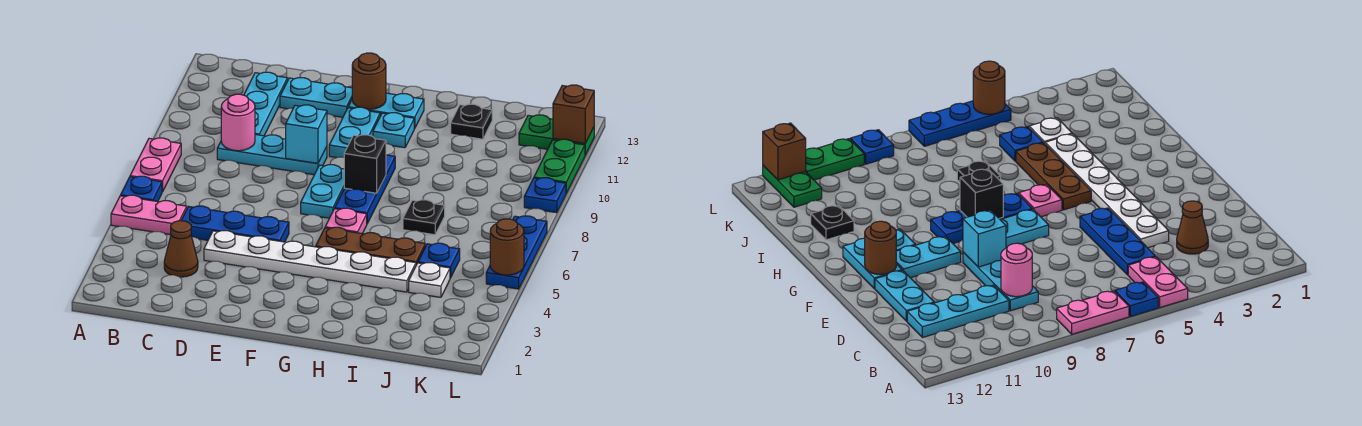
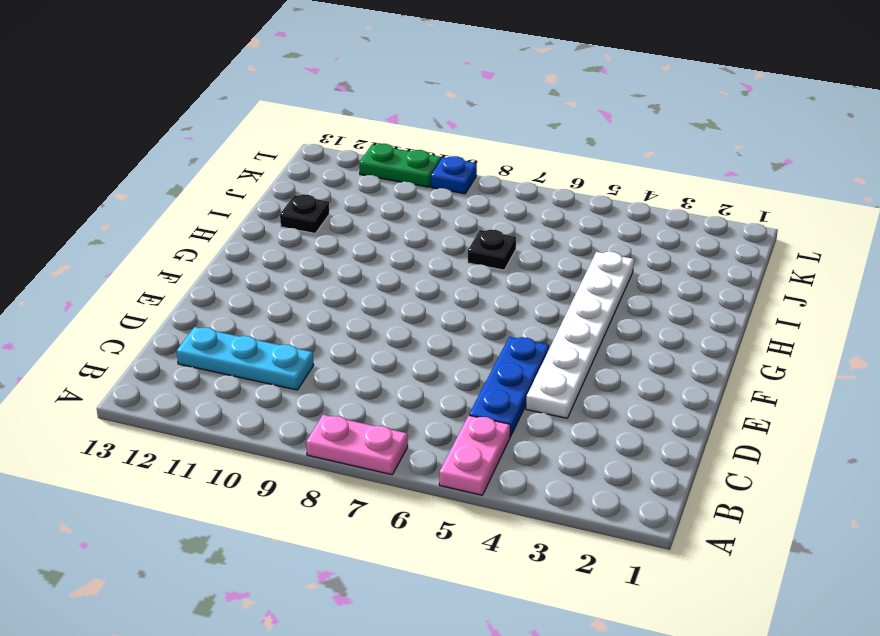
none -> blue 1x1 plate [121,176,162,202]
none -> brown 1x1 cone [164,221,198,277]
none -> cyan 1x3 plate [217,135,327,175]
none -> cyan 1x2 plate [280,78,352,117]

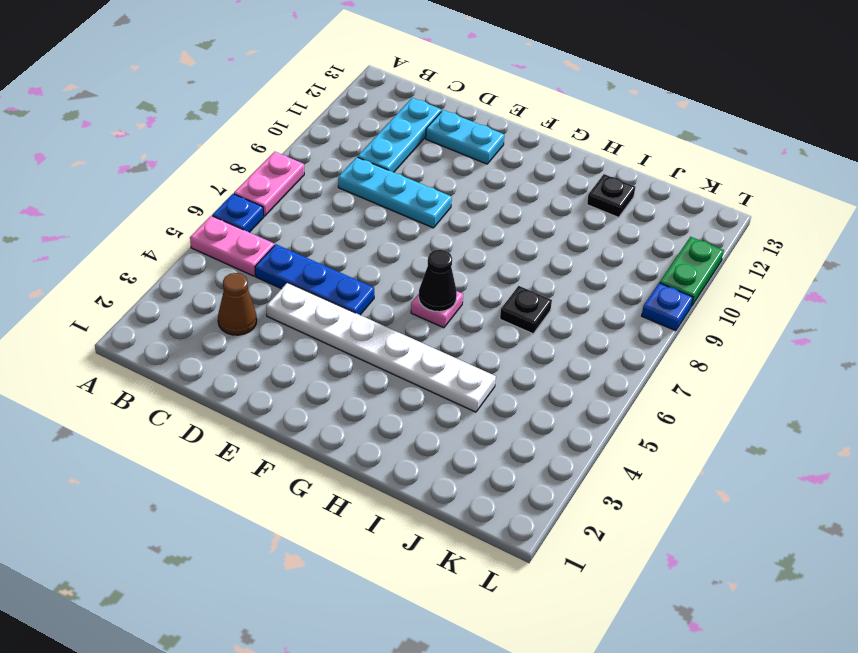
black 1x1 cone [419,249,457,312] -> none
none -> cyan 1x2 plate [301,165,344,218]
none -> cyan 1x2 plate [329,107,380,158]
none -> cyan 1x2 plate [348,93,424,129]
none -> brown 1x3 plate [316,227,425,265]

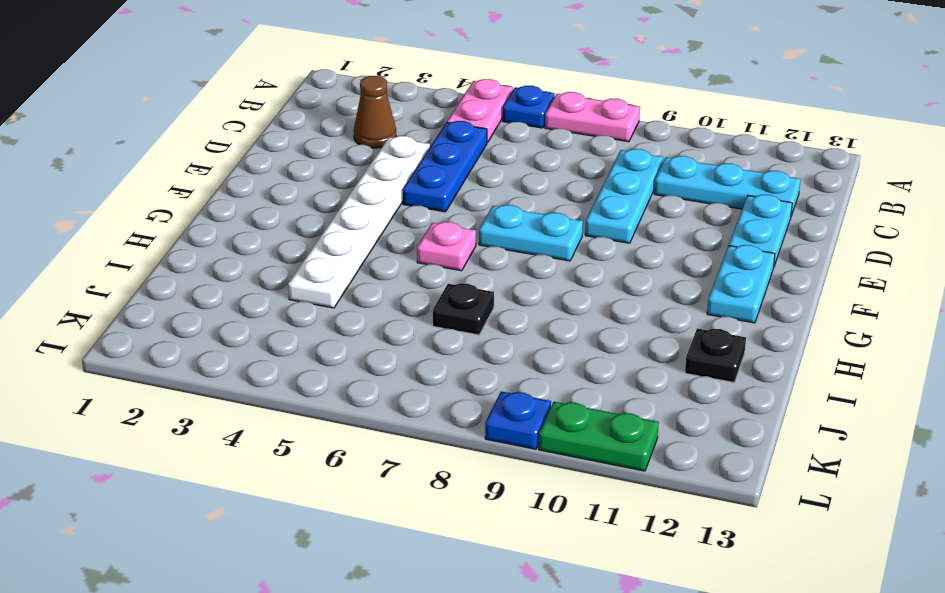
none -> cyan 1x2 plate [329,107,380,158]
none -> brown 1x3 plate [316,227,425,265]
none -> blue 1x3 plate [335,155,395,223]
none -> cyan 1x1 plate [373,113,414,148]

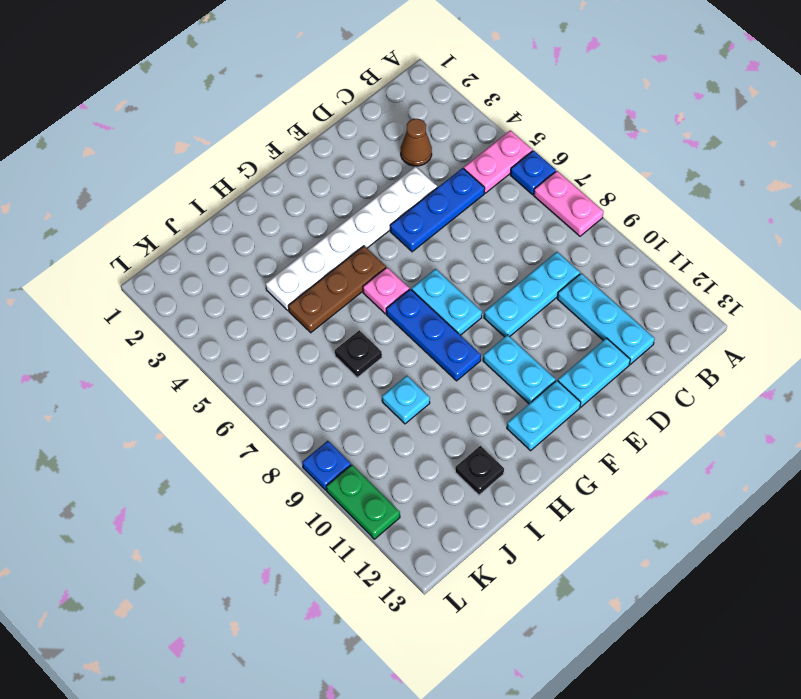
cyan 1x1 plate [382,376,430,424] -> cyan 1x1 plate moved to [373,113,414,148]
none -> white 1x1 plate [409,263,450,297]
none -> blue 1x1 plate [418,243,460,278]
none -> green 1x2 plate [519,115,594,155]
none -> blue 1x3 plate [486,216,547,289]

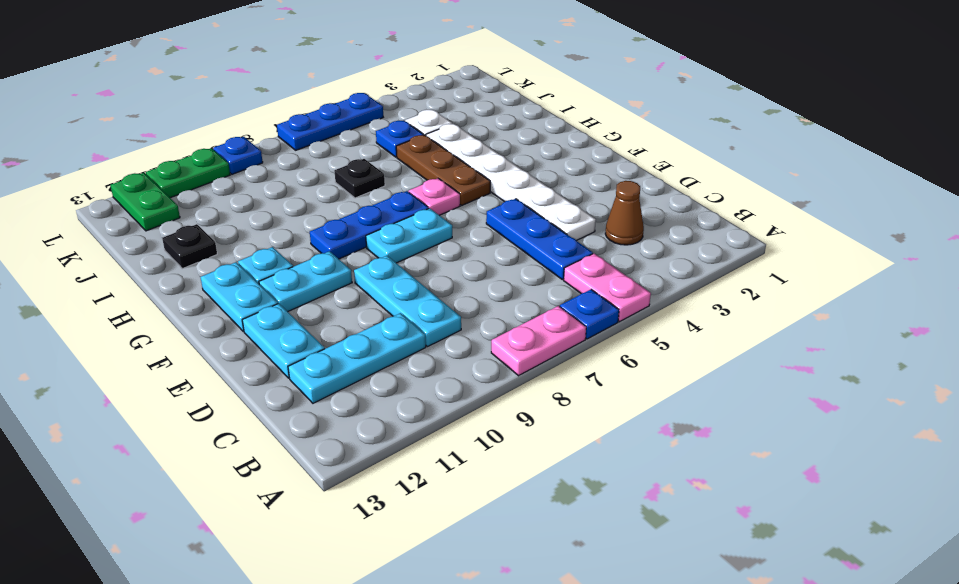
none -> pink 1x1 round brick [221,94,255,151]
none -> cyan 1x1 brick [286,105,327,164]
none -> brown 1x1 round brick [352,53,386,109]
none -> black 1x1 brick [344,135,386,193]

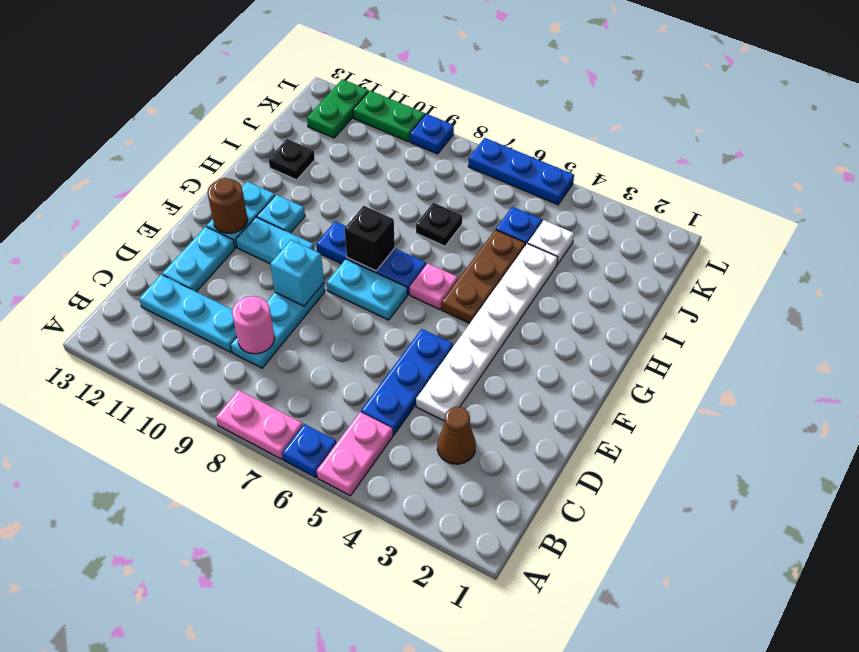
none -> brown 1x1 round brick [490,219,524,275]
none -> brown 1x1 brick [553,85,594,144]

